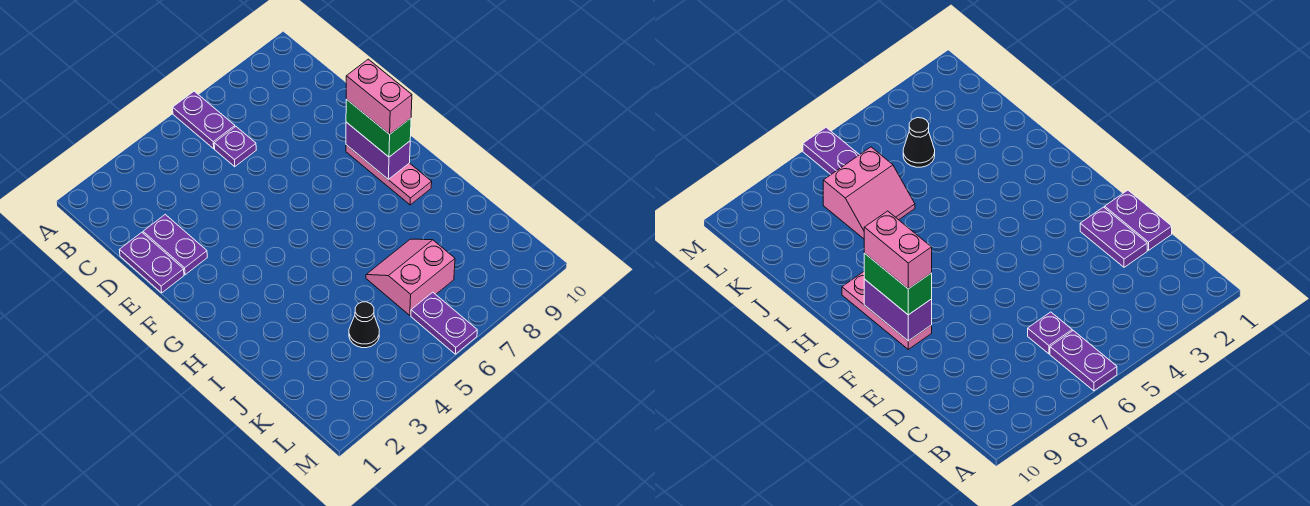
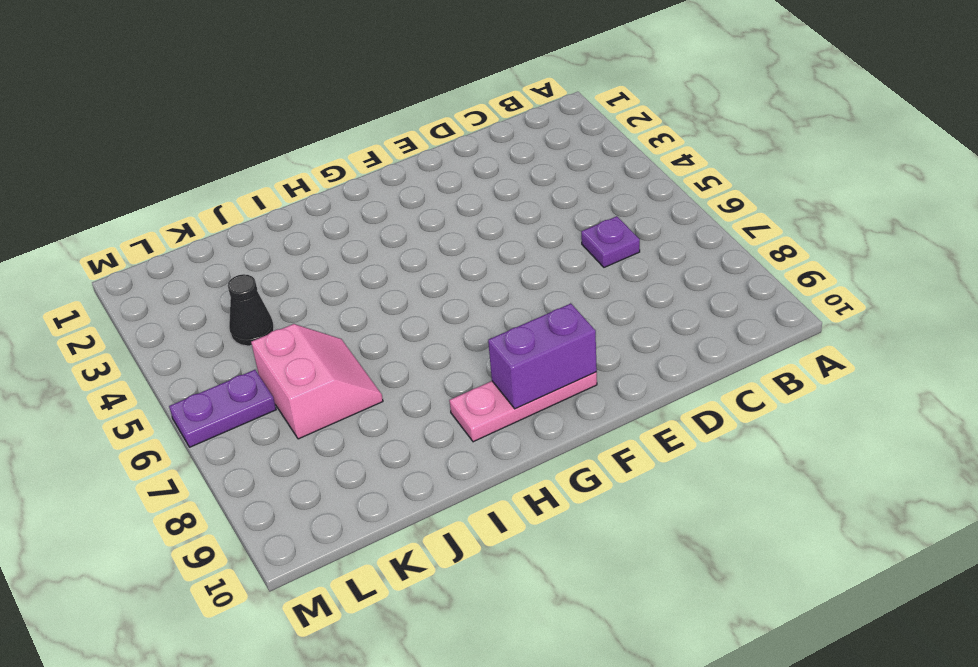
none -> purple 1x2 plate [173,91,235,149]
none -> purple 1x2 plate [120,232,184,293]

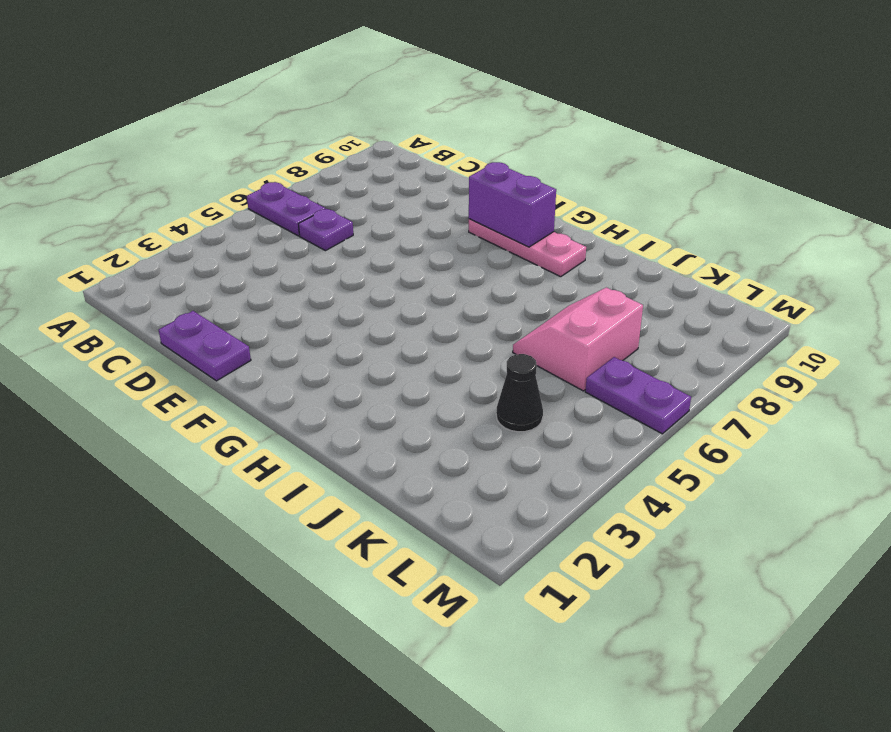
none -> purple 1x2 plate [143,214,207,275]
none -> green 1x2 brick [346,99,411,157]

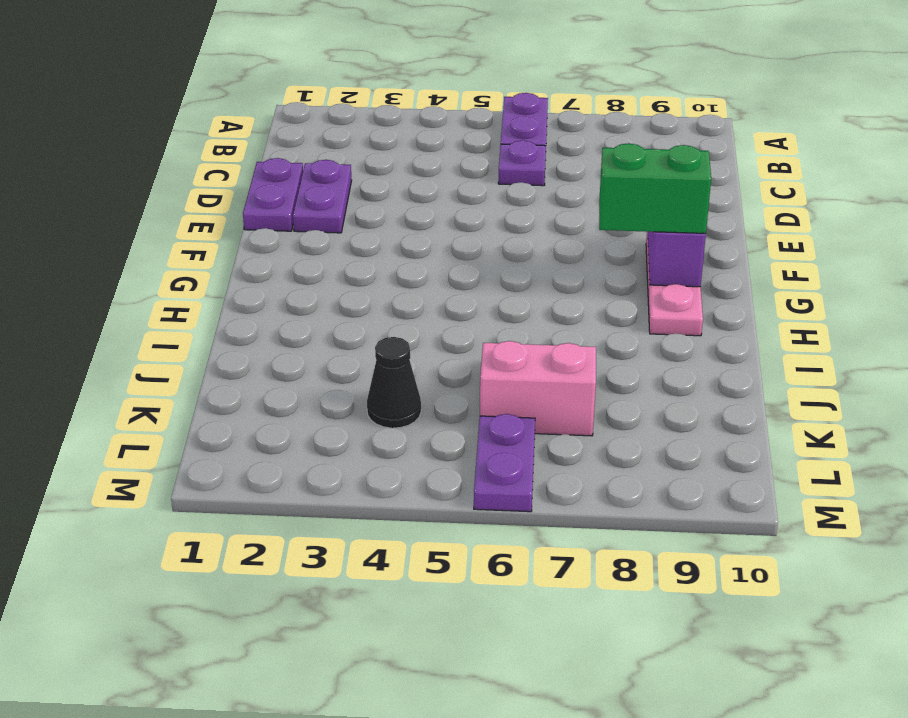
green 1x2 brick [599,143,711,233] -> green 1x2 brick turned to [346,99,411,157]
none -> pink 1x2 brick [346,59,412,134]

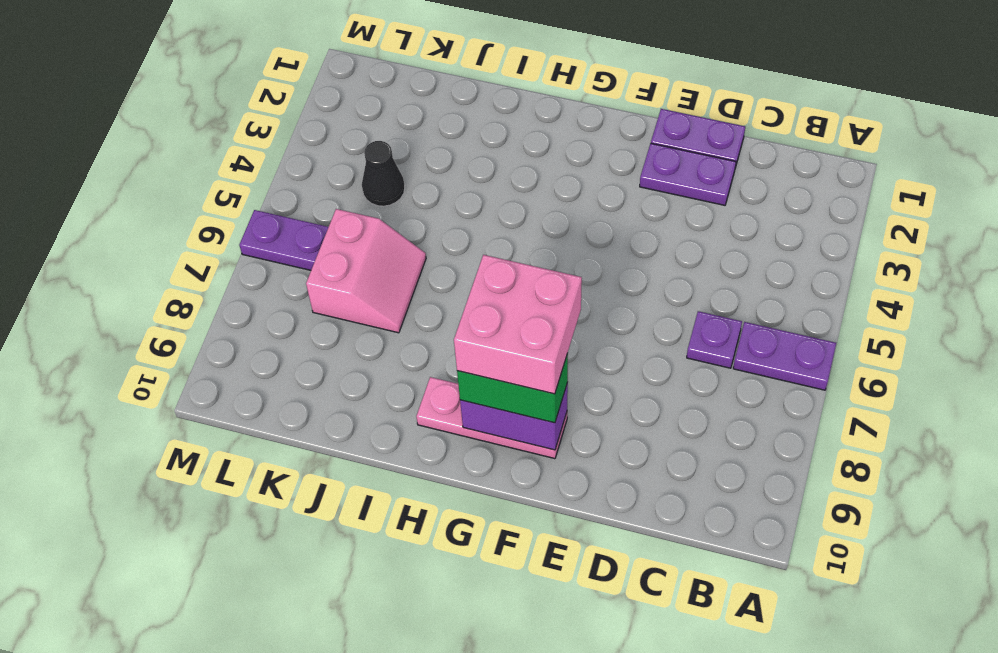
pink 2x2 brick [454,255,582,394] -> pink 1x2 brick [346,59,412,134]

